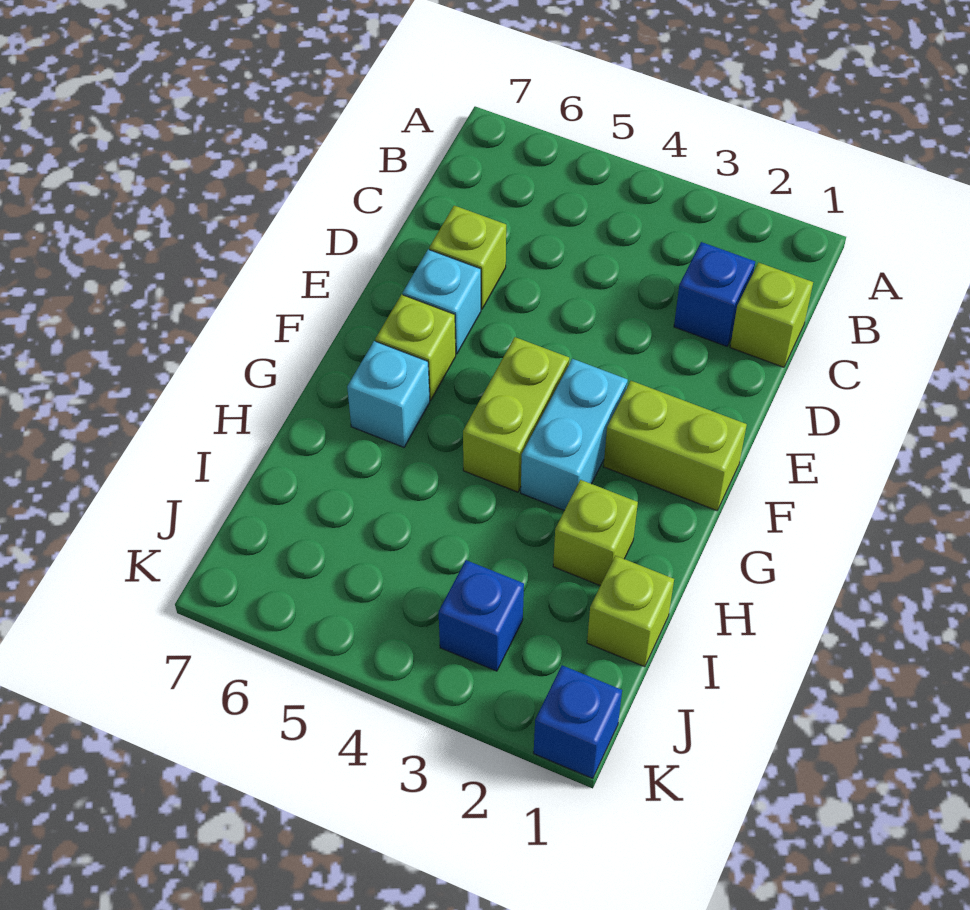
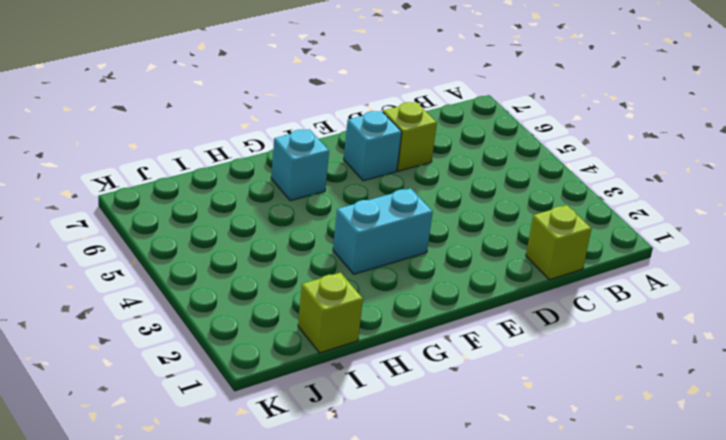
none -> blue 1x1 brick [674,242,755,346]
none -> lime 1x2 brick [603,381,747,511]
none -> lime 1x2 brick [463,337,569,492]

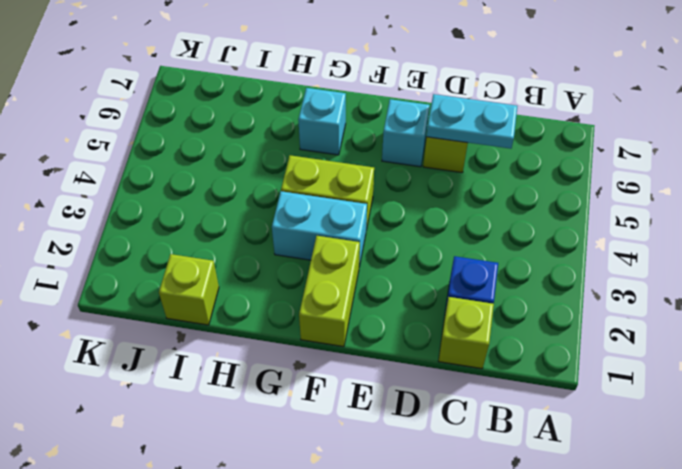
cyan 1x2 plate [427,94,517,149] -> none
none -> lime 1x1 brick [375,295,456,400]
none -> lime 1x1 brick [553,480,638,586]
none -> blue 1x1 brick [439,560,524,671]

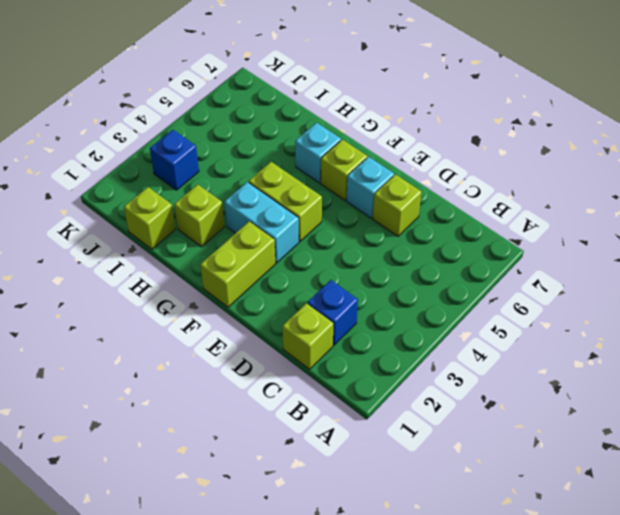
none -> blue 1x1 brick [534,665,622,778]

